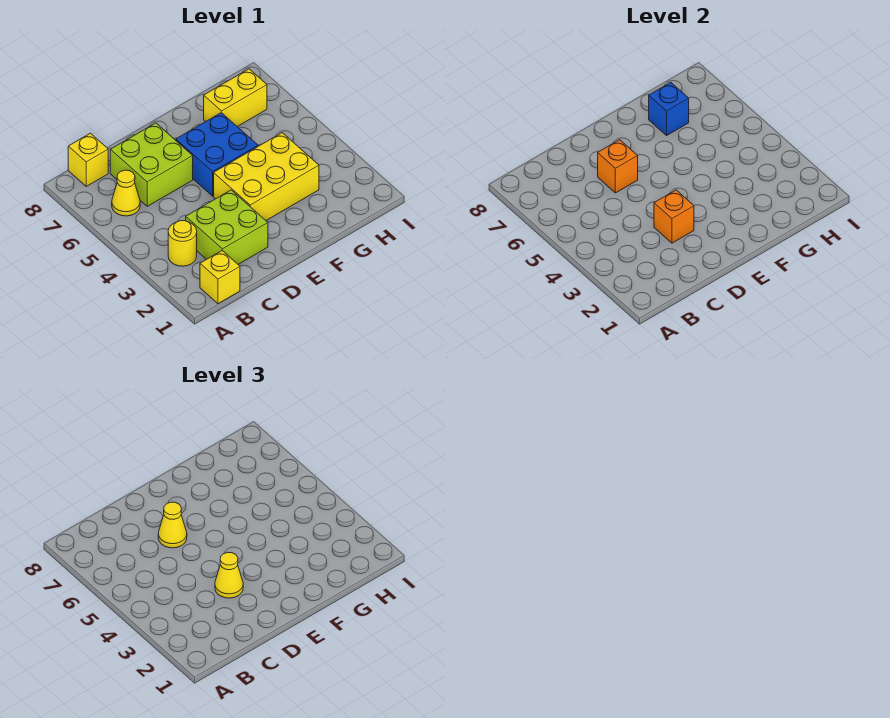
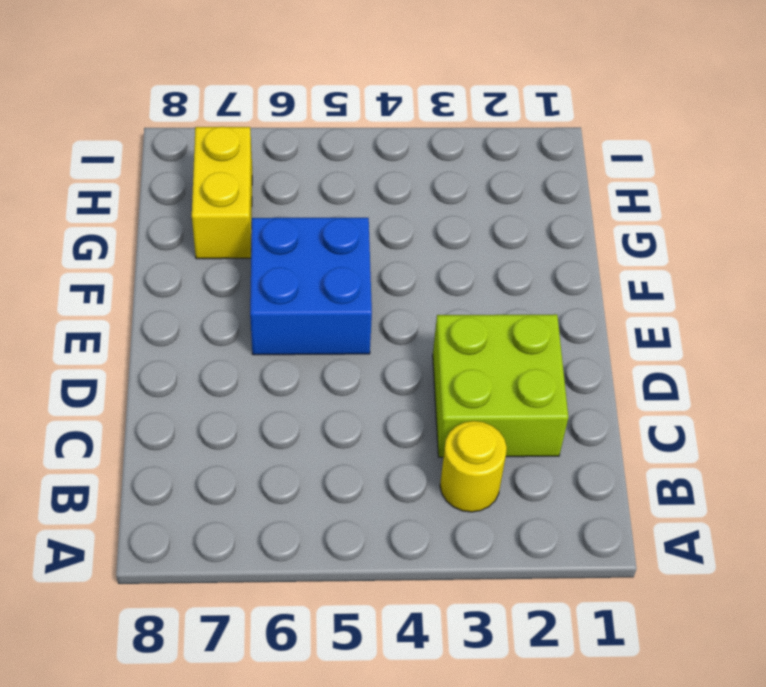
none -> yellow 1x1 brick [200,251,240,304]
none -> yellow 1x1 cone [112,170,140,216]
none -> yellow 1x1 brick [68,133,108,186]

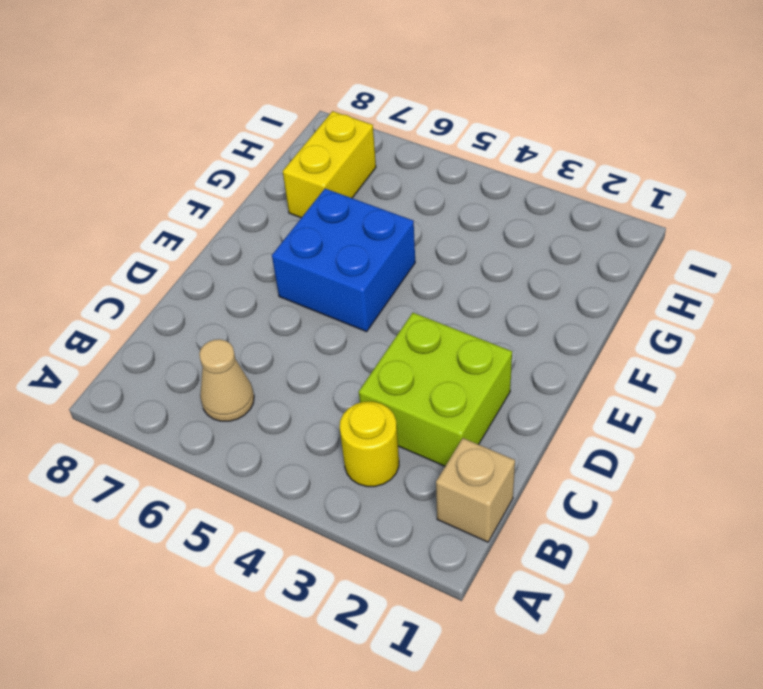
tan 1x1 brick [436,438,515,542] -> yellow 1x1 brick [200,251,240,304]
tan 1x1 cone [199,339,254,421] -> yellow 1x1 cone [112,170,140,216]
none -> yellow 1x1 brick [68,133,108,186]
none -> lime 2x2 brick [110,123,193,206]
none -> yellow 2x3 brick [214,133,319,220]

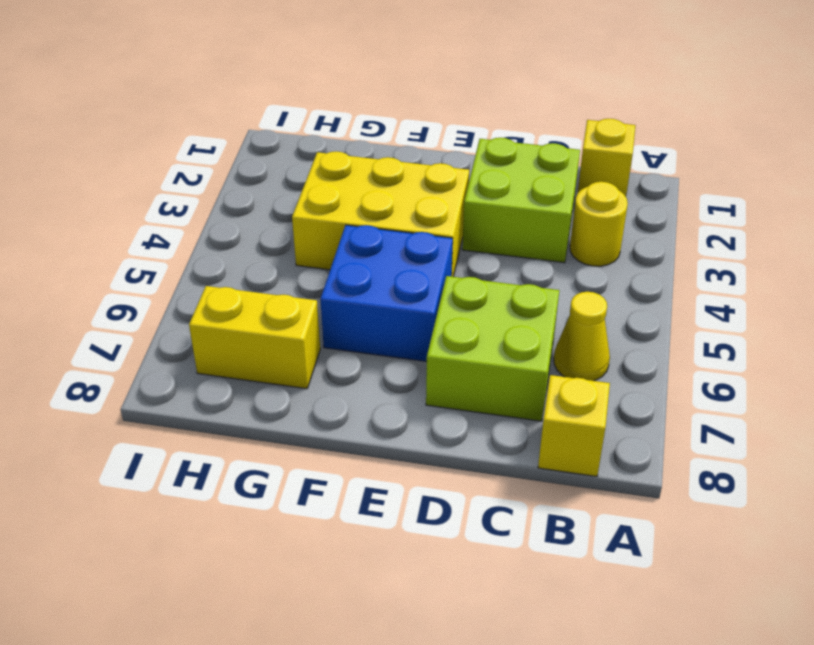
none -> orange 1x1 brick [654,190,694,243]
none -> orange 1x1 brick [598,140,638,193]
none -> blue 1x1 brick [649,82,689,135]

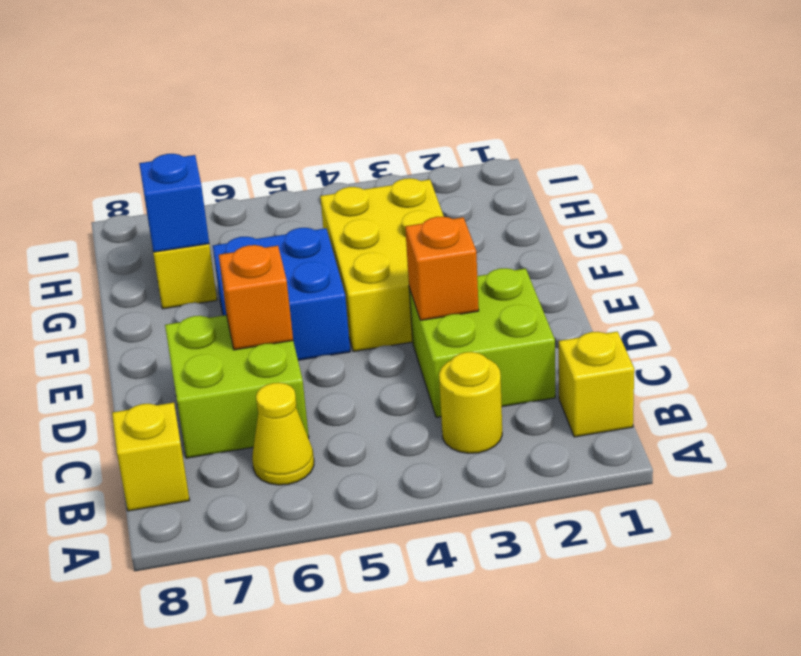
none -> yellow 1x1 cone [215,552,243,598]
none -> yellow 1x1 cone [158,502,187,548]

